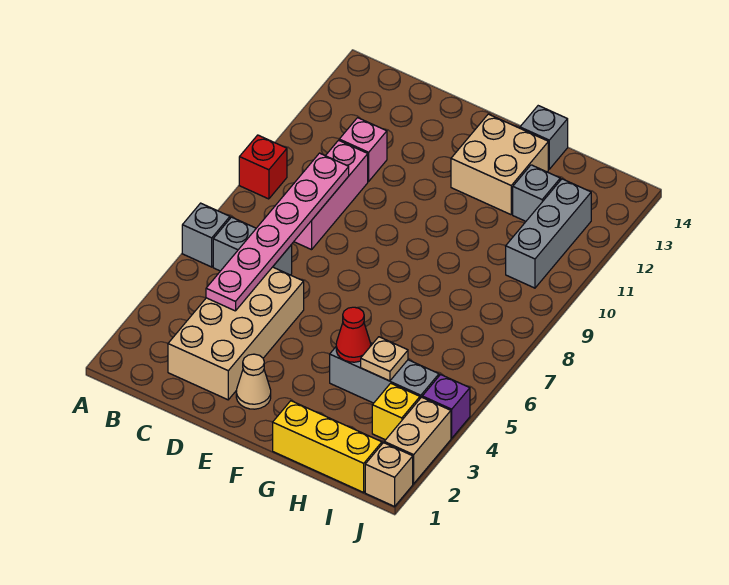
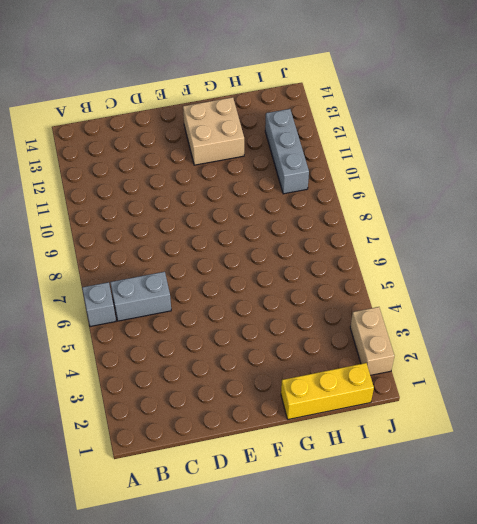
none -> red 1x1 brick [239,135,287,199]
none -> tan 2x4 brick [168,267,304,400]
none -> pink 1x3 brick [294,140,368,250]

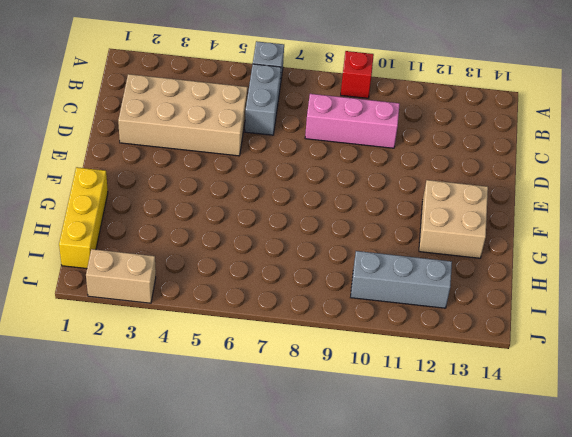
none -> pink 1x1 brick [339,118,387,181]
none -> tan 1x1 cone [236,354,271,409]
none -> grey 1x3 brick [330,343,439,403]

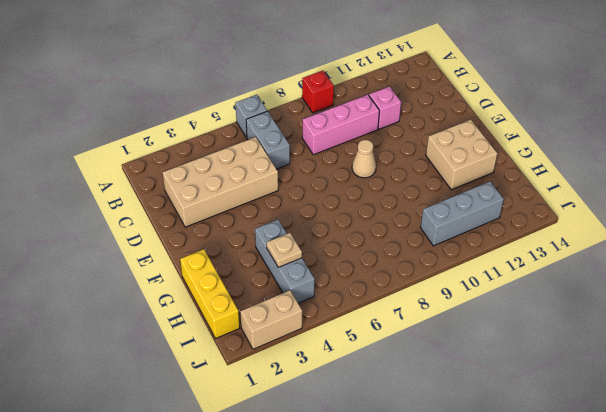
tan 1x1 cone [352,140,376,178] -> tan 1x1 cone moved to [236,354,271,409]
none -> grey 1x1 brick [520,106,568,169]
none -> grey 1x1 brick [513,165,560,221]
none -> yellow 1x1 brick [372,383,420,440]

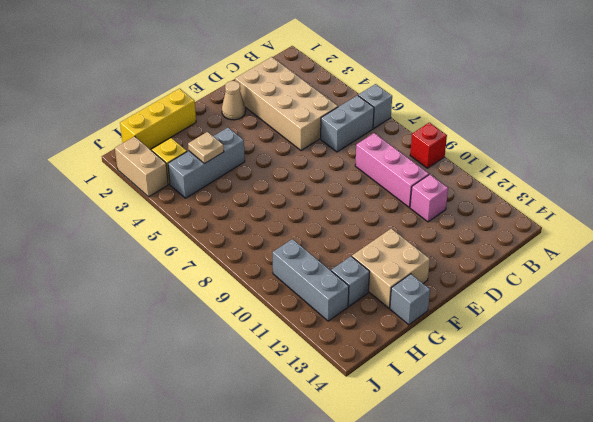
none -> tan 1x1 brick [365,443,413,506]
none -> purple 1x1 brick [422,375,470,438]
none -> pink 1x6 plate [206,153,349,311]

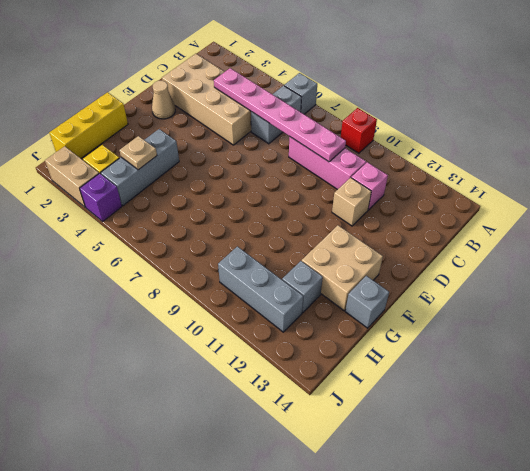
tan 1x1 brick [332,178,371,226] -> tan 1x1 brick moved to [365,443,413,506]
none -> red 1x1 cone [336,307,371,362]

